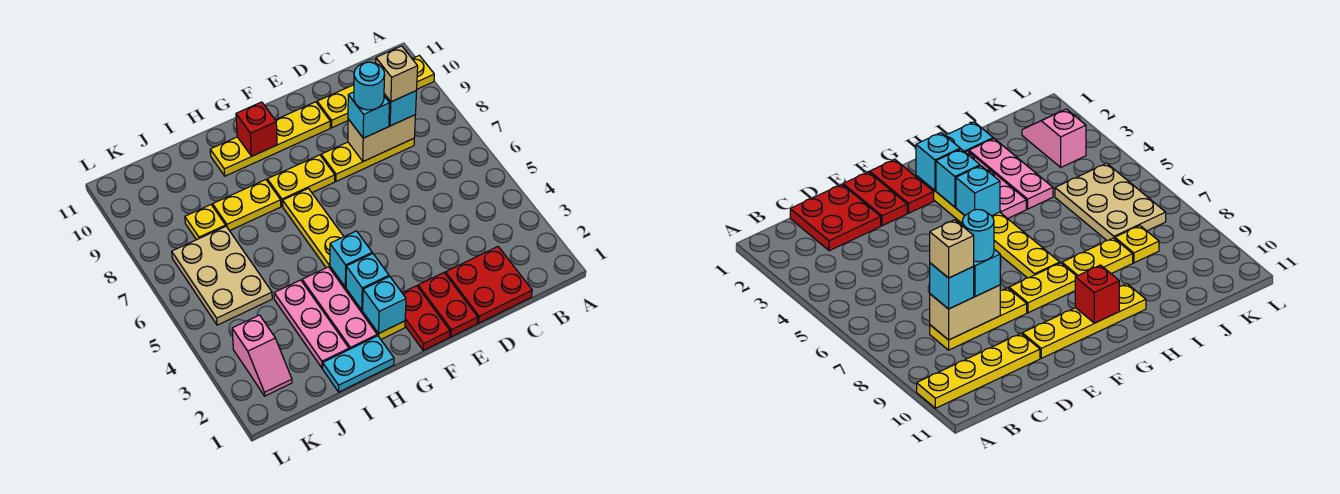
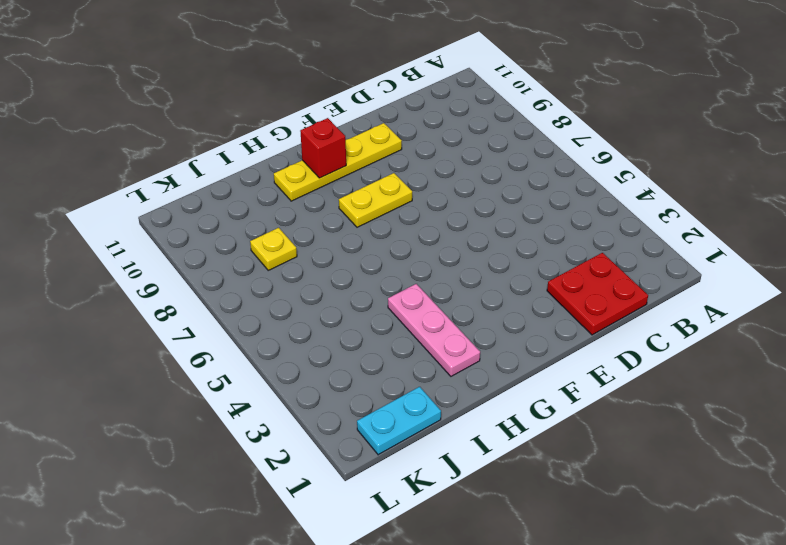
cyan 1x2 plate [357,387,441,455] -> cyan 1x2 plate moved to [323,336,394,392]
none -> yellow 1x4 plate [317,55,434,128]
none -> yellow 1x3 plate [321,138,414,181]
none -> red 1x2 plate [418,273,478,337]

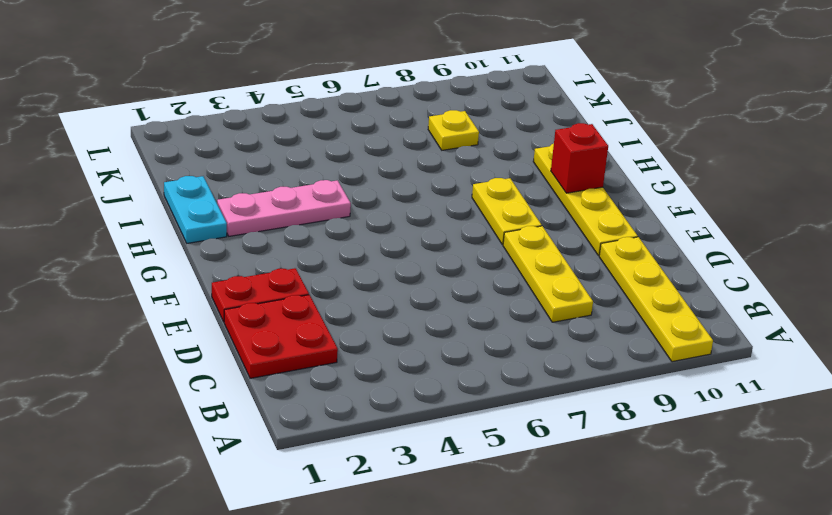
none -> red 1x2 plate [402,286,450,350]
none -> yellow 1x6 plate [283,188,405,339]
none -> yellow 1x2 plate [213,180,281,231]

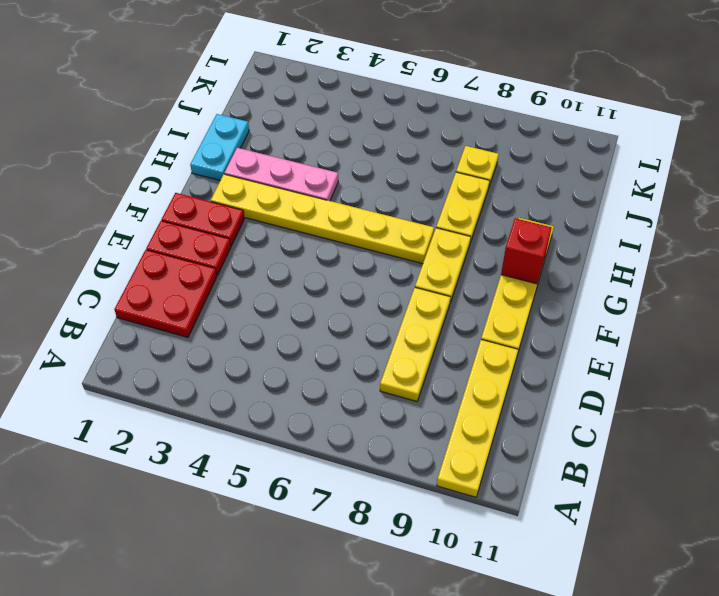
none -> pink 1x3 plate [274,280,349,368]
none -> tan 2x3 plate [172,226,272,325]
none -> pink 1x2 slope [232,315,292,396]

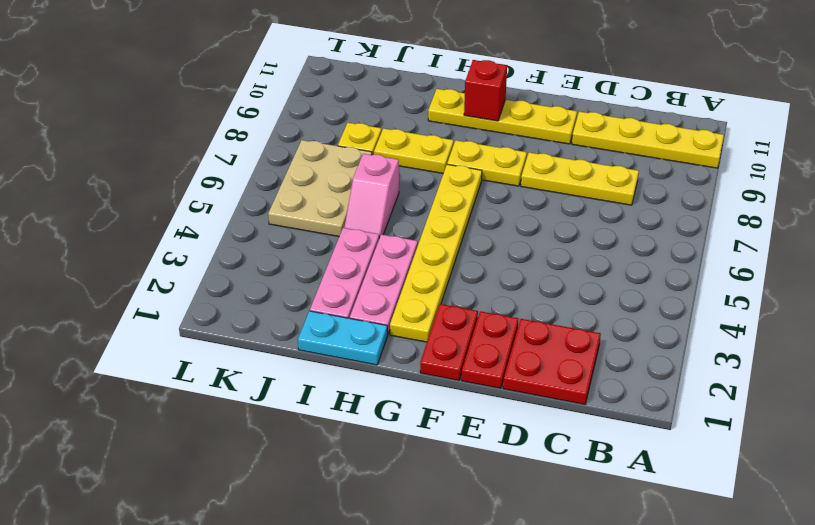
pink 1x2 slope [344,154,399,238] -> pink 1x2 slope moved to [232,315,292,396]
none -> tan 1x2 brick [348,115,415,161]
none -> cyan 1x1 brick [363,277,406,333]
none -> cyan 1x1 brick [346,254,389,310]

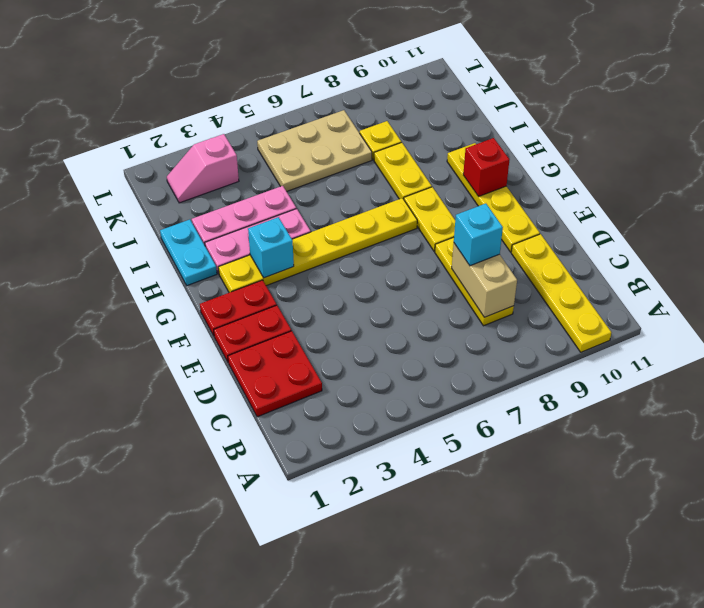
none -> cyan 1x1 brick [363,277,406,333]
none -> cyan 1x1 brick [330,231,372,287]
none -> cyan 1x1 brick [384,91,417,126]

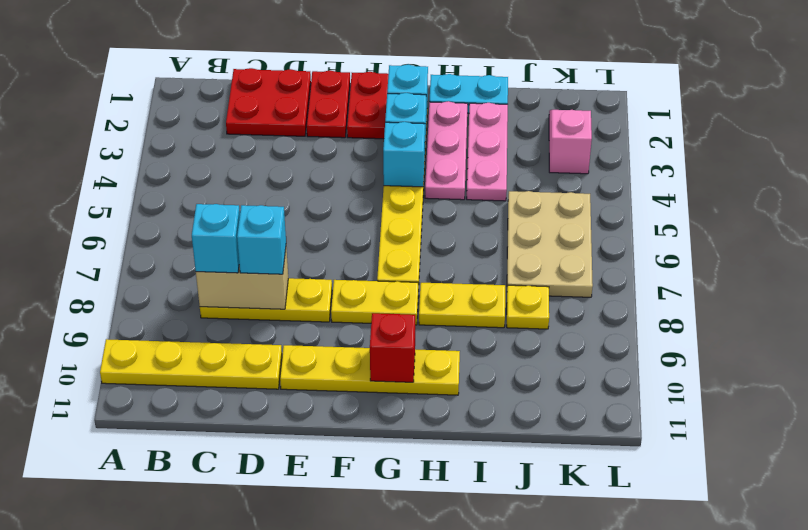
none -> tan 1x1 brick [376,46,418,102]
none -> cyan 1x1 round brick [354,62,385,110]

